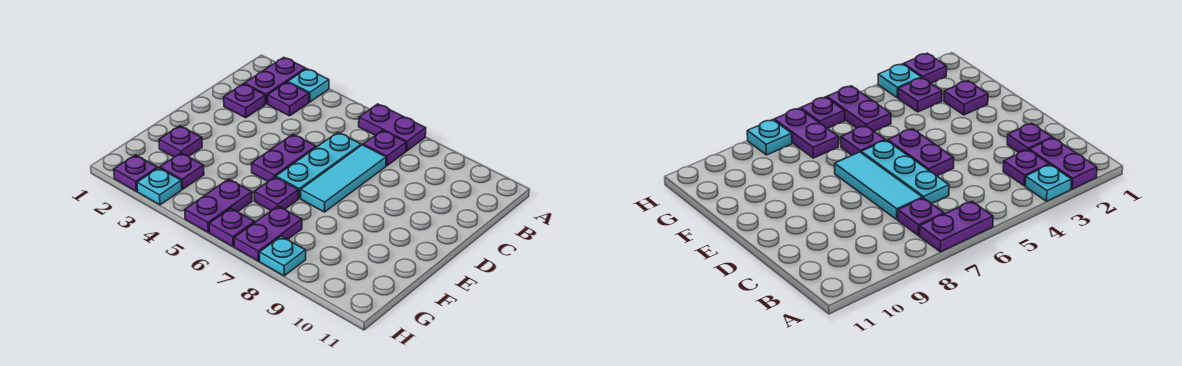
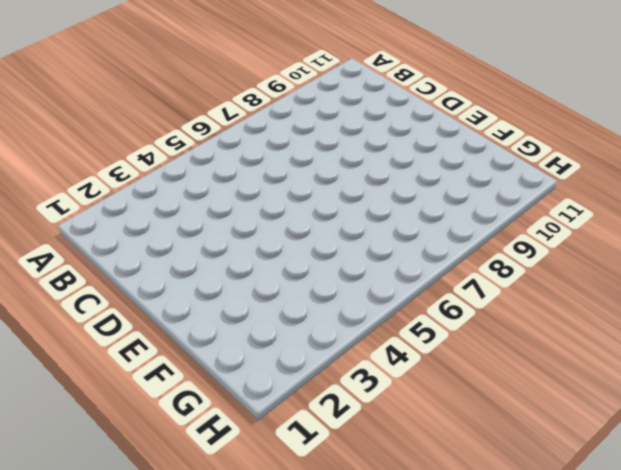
none -> purple 1x2 plate [244,57,306,104]
none -> cyan 1x1 plate [288,69,329,102]
none -> purple 1x2 plate [359,104,426,151]

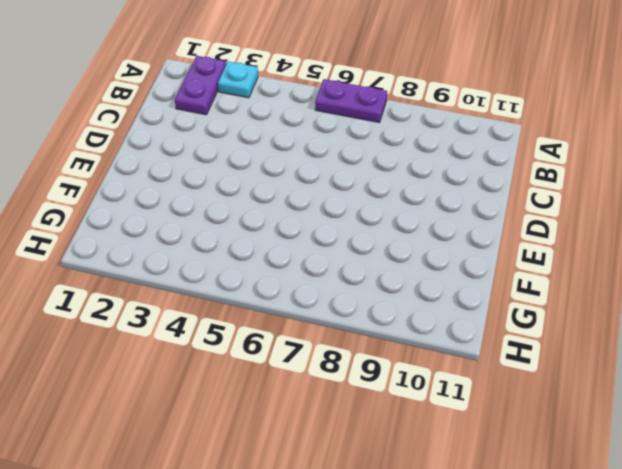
none -> purple 1x1 plate [267,82,309,116]
none -> purple 1x1 plate [363,130,406,166]
none -> purple 1x1 plate [224,84,265,118]

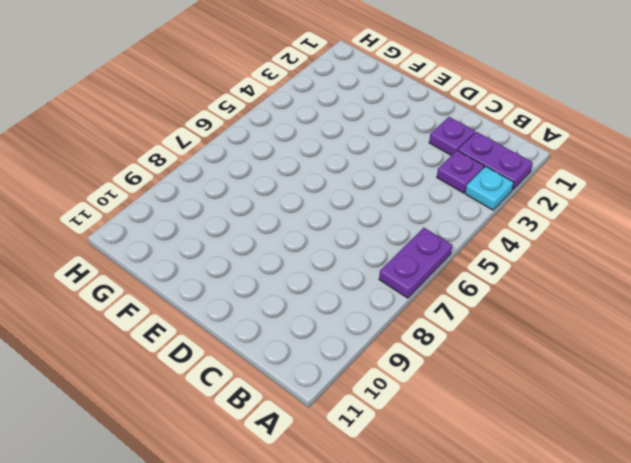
none -> purple 1x1 plate [363,130,406,166]
none -> cyan 1x3 plate [276,132,361,198]
none -> cyan 1x3 tile [301,145,386,212]

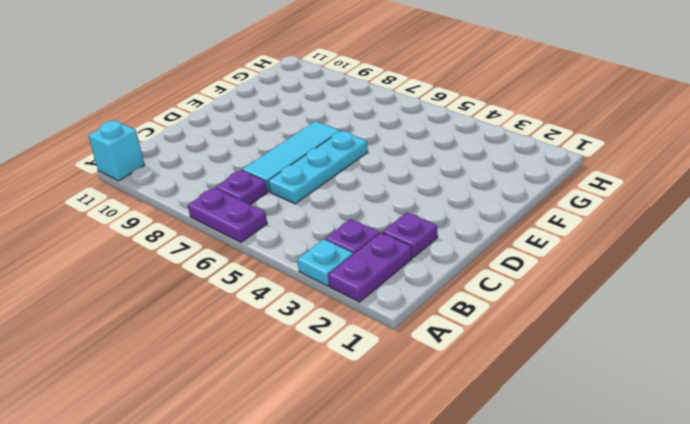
cyan 1x1 brick [88,120,145,181] -> none
none -> purple 1x2 plate [252,134,316,181]
none -> purple 1x1 plate [159,126,202,157]
none -> purple 1x1 plate [254,177,298,211]

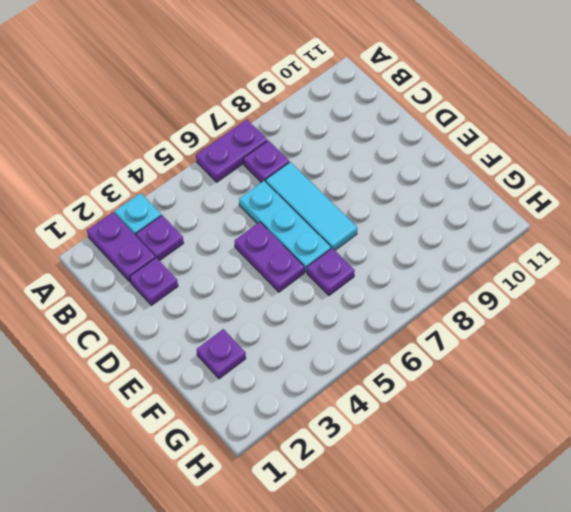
none -> purple 1x1 plate [160,153,204,189]
none -> purple 1x2 plate [185,179,252,232]
none -> purple 1x2 plate [234,206,302,261]

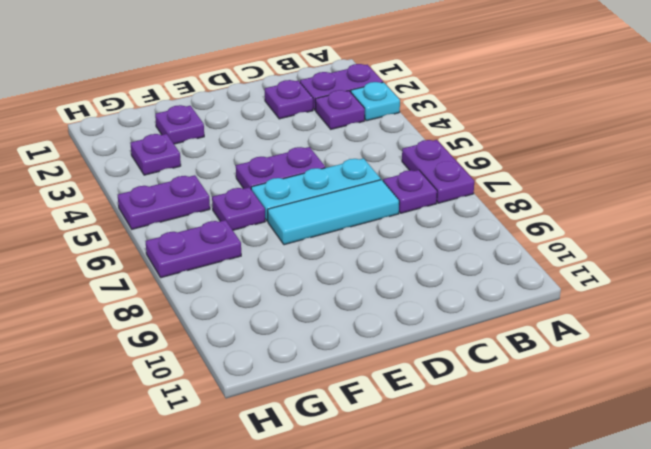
none -> purple 1x1 plate [114,155,158,191]
none -> cyan 1x1 plate [137,168,182,205]
none -> purple 1x1 plate [209,208,255,247]

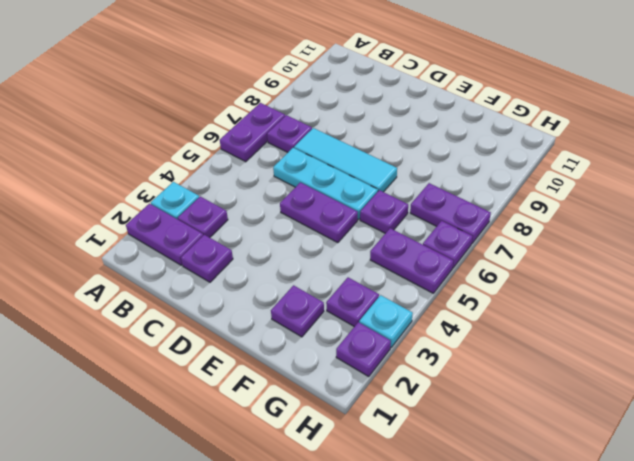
none -> cyan 1x1 plate [260,236,306,276]

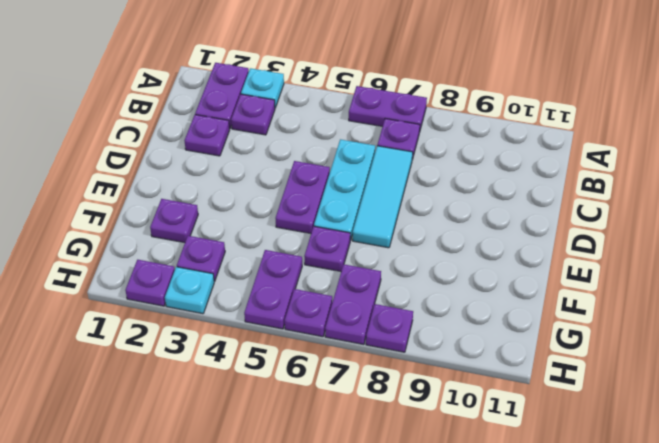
purple 1x1 plate [366,304,413,352] -> cyan 1x1 plate [260,236,306,276]

